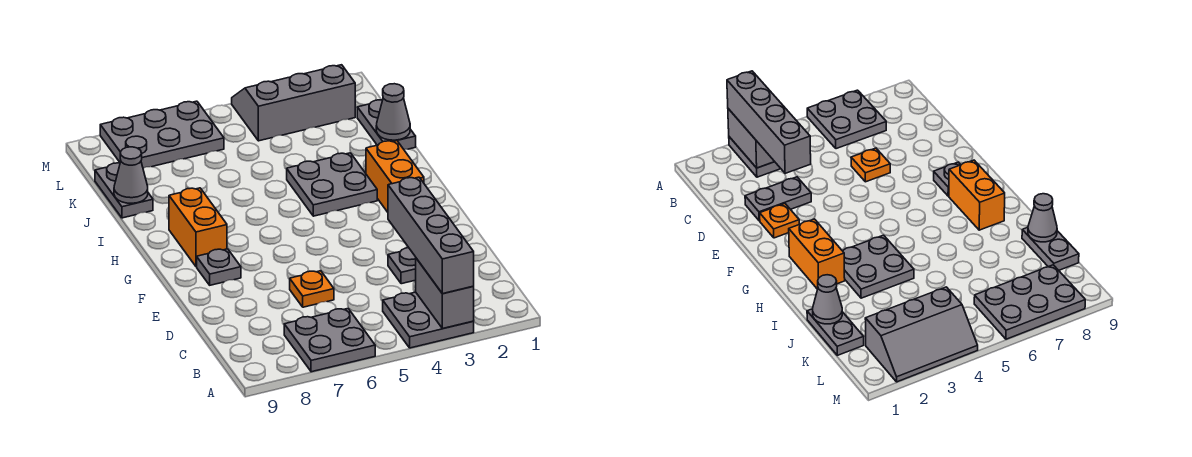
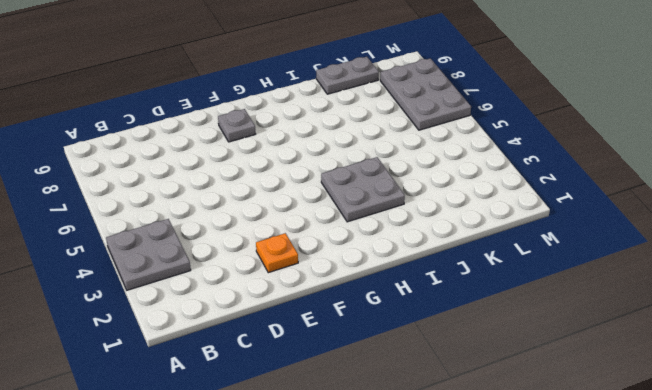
none -> grey 2x2 plate [284,309,375,372]
none -> grey 1x2 plate [388,248,416,284]
none -> orange 1x1 plate [290,271,334,307]

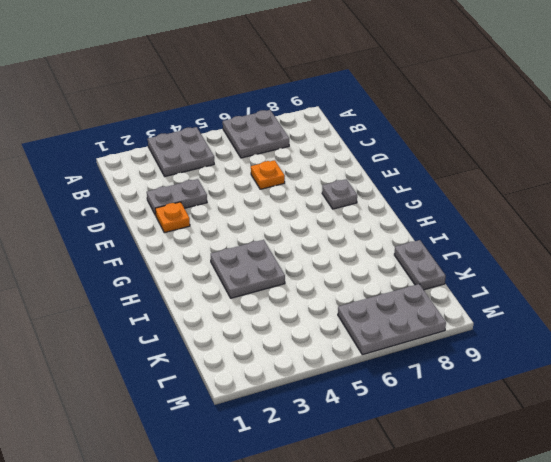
none -> orange 1x2 brick [366,141,424,212]
none -> orange 1x2 brick [169,188,227,267]
none -> grey 1x2 plate [357,100,416,149]

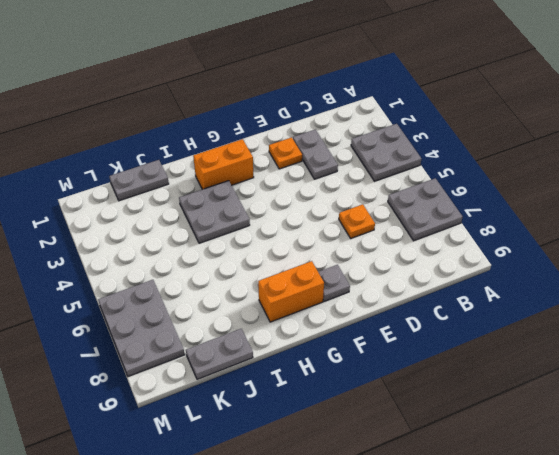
none -> grey 2x3 slope [232,65,355,141]
none -> grey 1x2 brick [416,258,474,329]
none -> grey 1x1 cone [376,84,410,140]

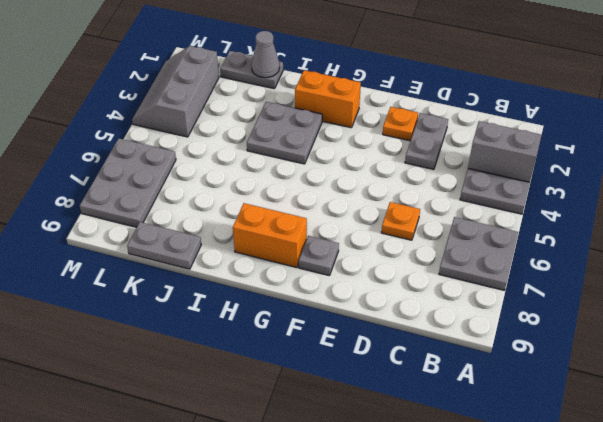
none -> grey 1x1 cone [114,147,148,203]
none -> grey 1x4 brick [388,177,474,294]

